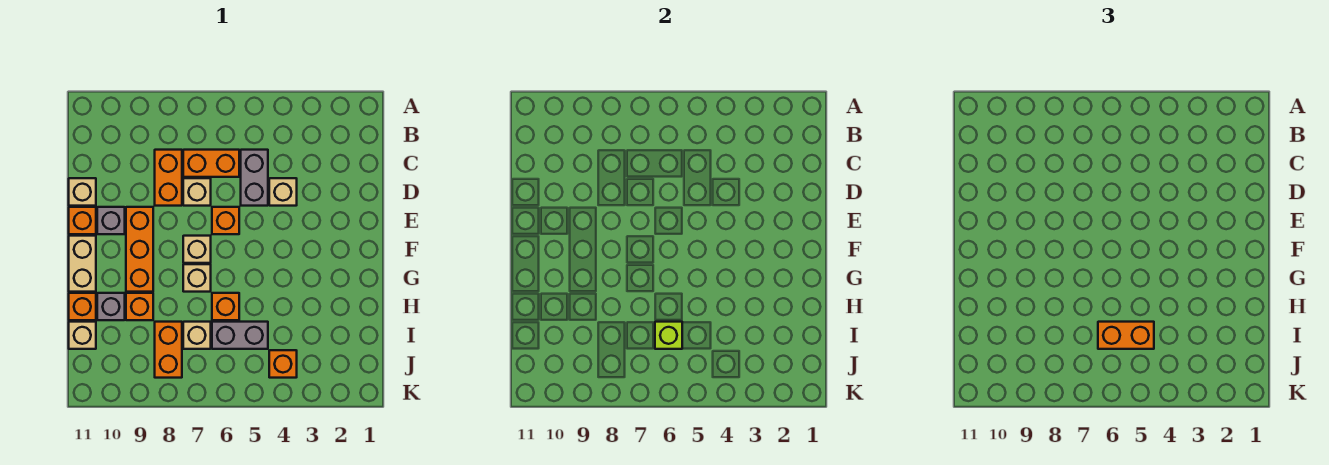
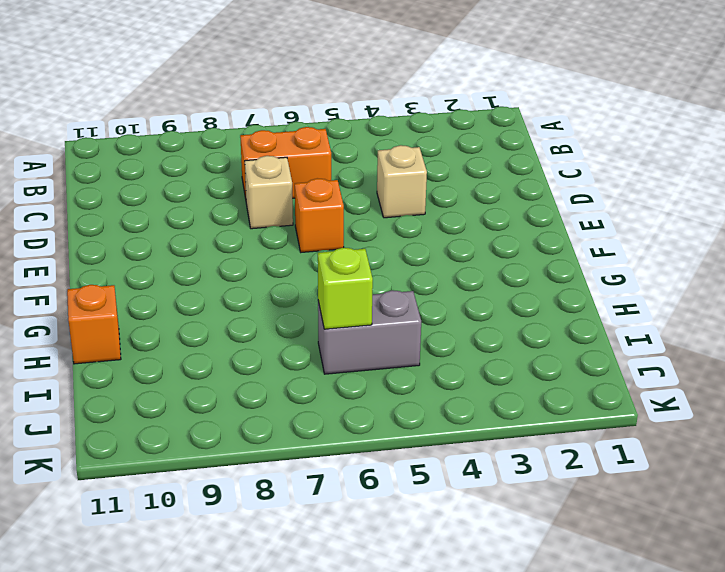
none -> grey 1x2 brick [241,150,268,206]
none -> orange 1x2 brick [155,150,182,206]
none -> tan 1x1 brick [69,178,96,206]

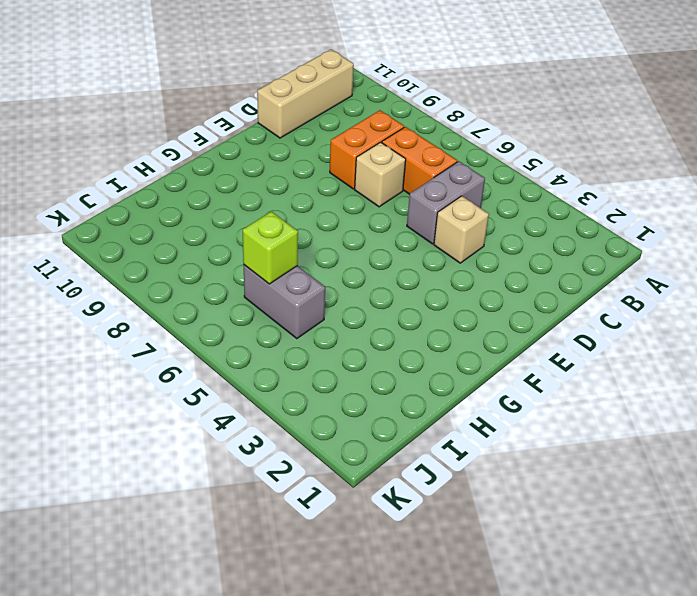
tan 1x3 brick [257,50,354,138] -> tan 1x1 brick [69,178,96,206]
none -> orange 1x1 brick [212,207,239,234]
none -> orange 1x3 brick [126,207,153,292]
none -> grey 1x1 brick [97,207,125,234]

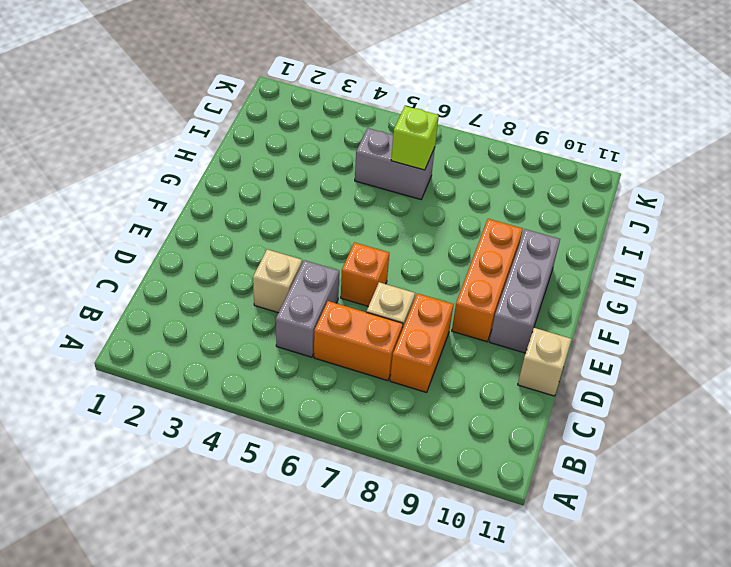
grey 1x3 brick [490,229,560,353] -> grey 1x1 brick [97,207,125,234]
none -> orange 1x1 brick [69,207,96,234]
none -> tan 1x1 brick [183,236,211,263]
none -> tan 1x2 brick [69,236,96,292]

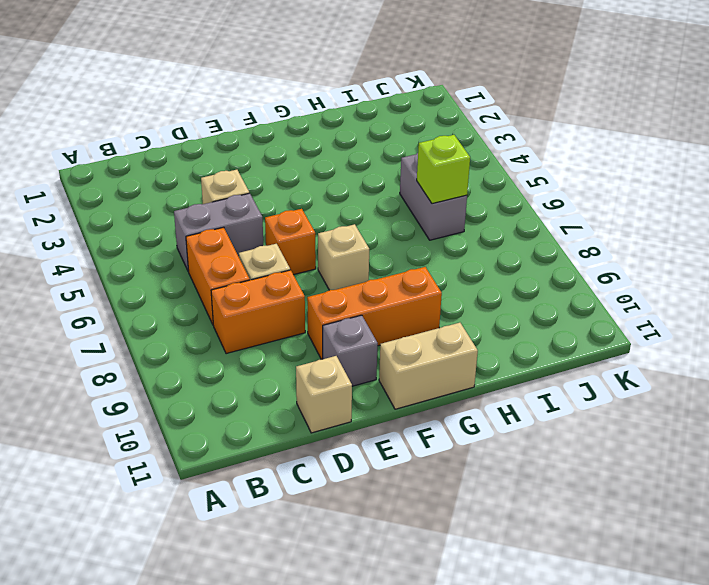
none -> orange 1x1 brick [69,207,96,234]
none -> tan 1x1 brick [183,264,211,292]
none -> orange 1x1 brick [212,293,239,320]

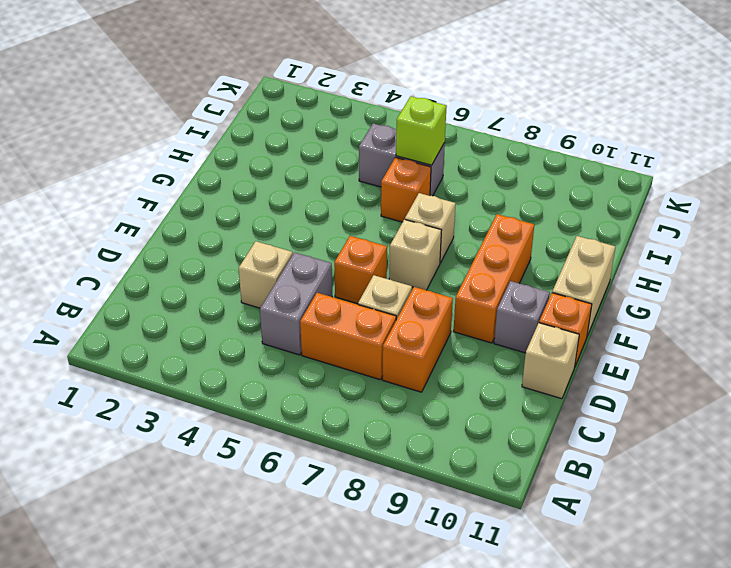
none -> orange 1x1 brick [126,293,153,320]
none -> grey 1x1 brick [97,293,125,320]
none -> orange 1x1 brick [69,293,96,320]

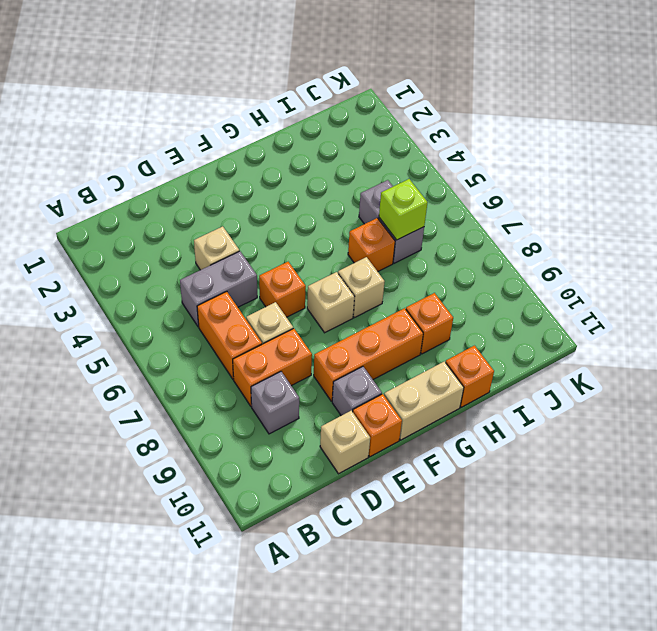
grey 1x1 brick [251,372,299,434] -> grey 1x1 brick moved to [97,293,125,320]
none -> tan 1x1 brick [183,322,211,349]
none -> orange 1x2 brick [155,322,182,378]
none -> tan 1x1 brick [69,322,96,349]

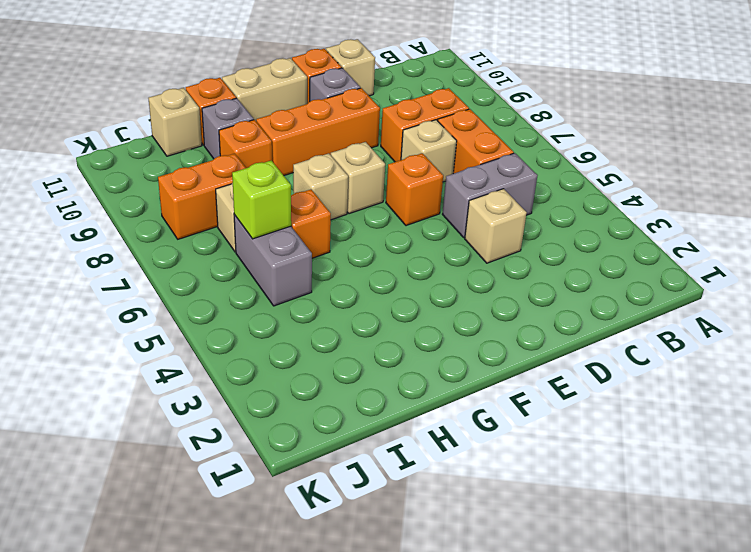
none -> orange 1x1 brick [269,350,297,378]
none -> orange 1x2 brick [1098,322,1154,349]

